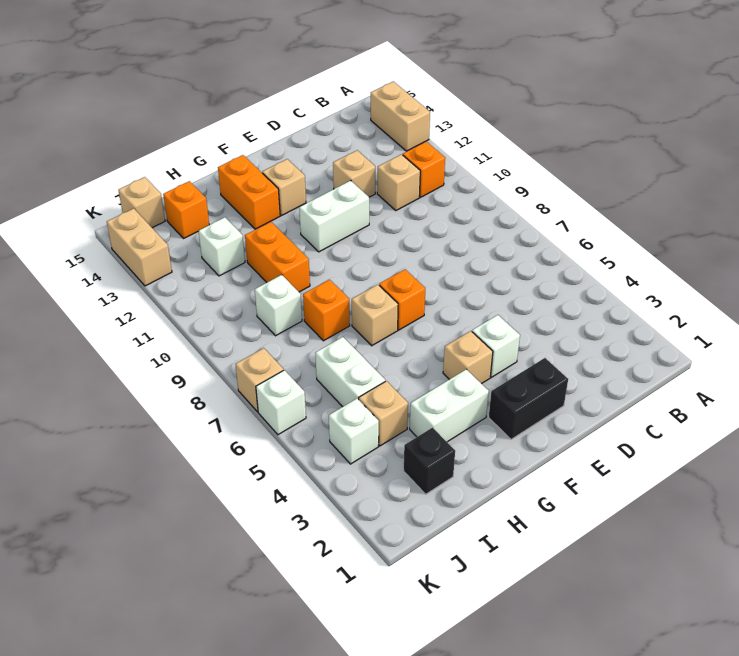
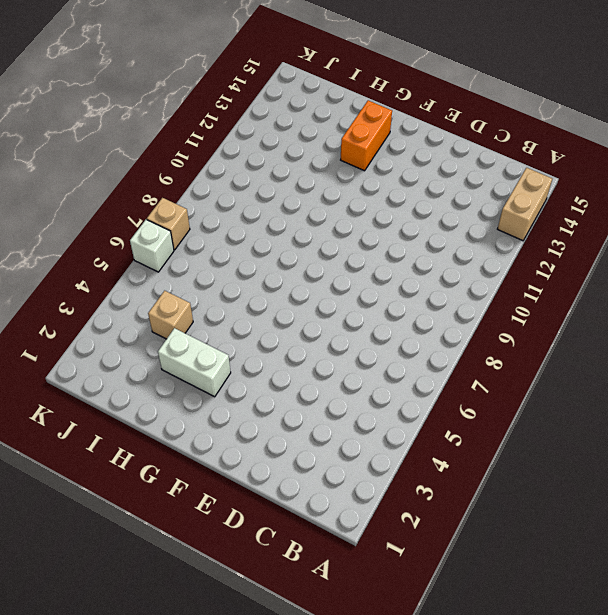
none -> orange 1x1 brick [403,142,445,197]
none -> tan 1x1 brick [377,154,420,210]
none -> tan 1x1 brick [333,150,375,197]

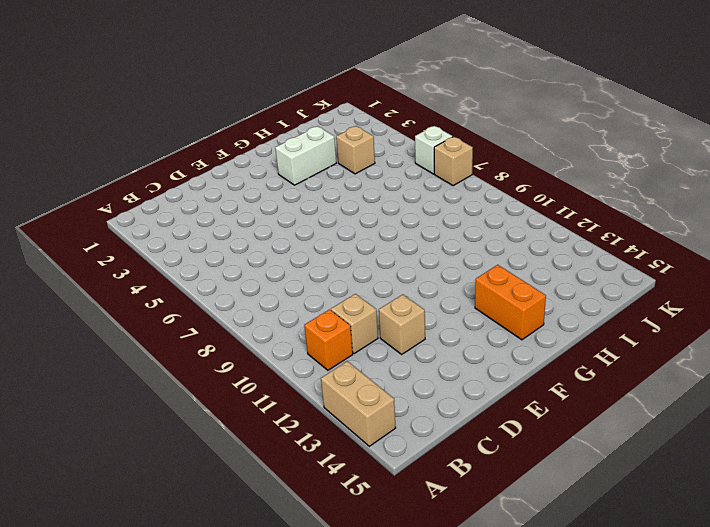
none -> black 1x2 brick [489,358,568,439]
none -> white 1x1 brick [472,315,520,377]
none -> white 1x2 brick [299,181,369,252]

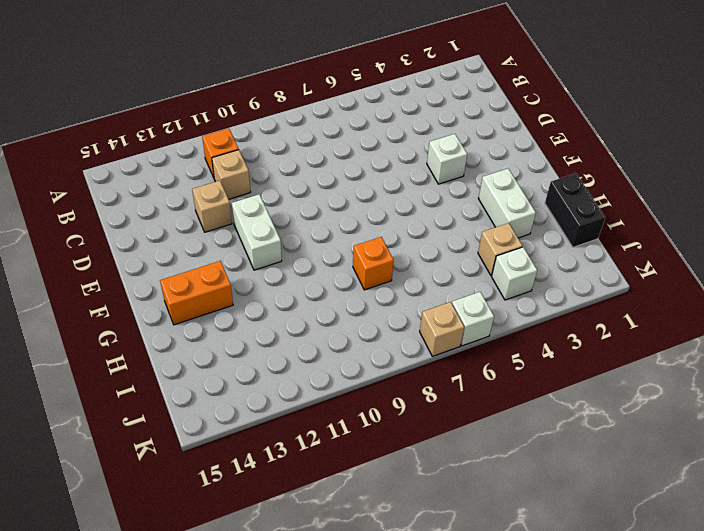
black 1x2 brick [545,173,605,247] -> black 1x2 brick moved to [489,358,568,439]
none -> tan 1x2 brick [371,81,430,151]
none -> tan 1x1 brick [443,331,493,384]
none -> orange 1x1 brick [379,269,425,330]

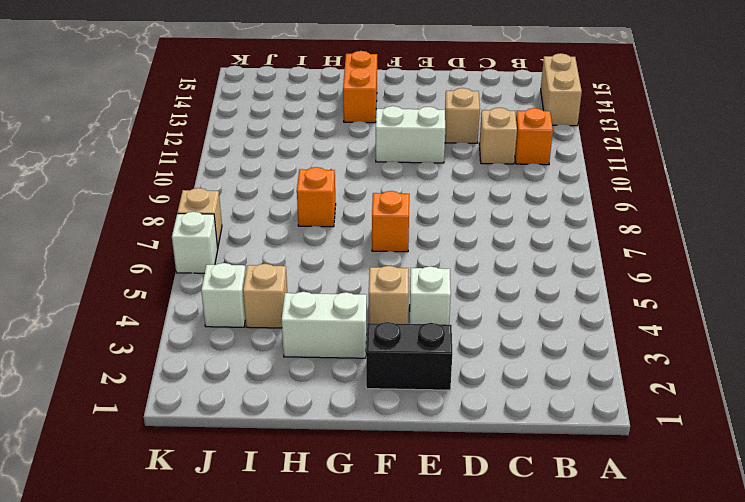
none -> tan 1x1 brick [262,159,306,215]
none -> tan 1x1 brick [352,285,398,346]
none -> orange 1x2 brick [245,222,310,292]

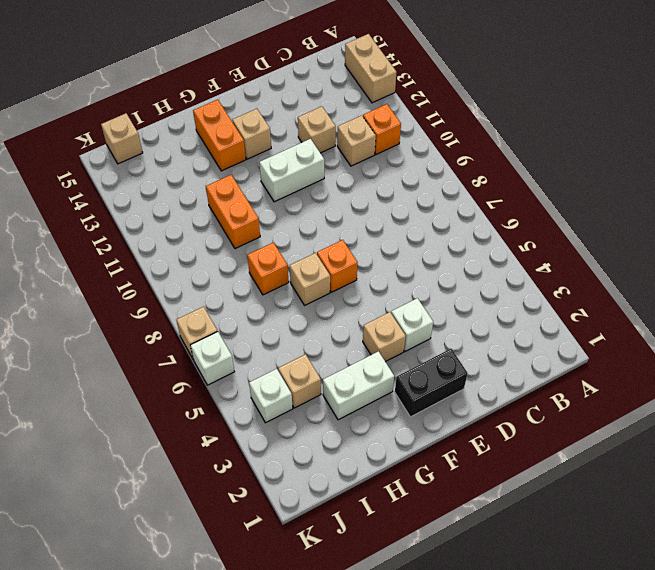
none -> black 1x1 brick [404,427,455,494]
none -> white 1x2 brick [315,337,385,407]
none -> white 1x1 brick [255,275,302,336]

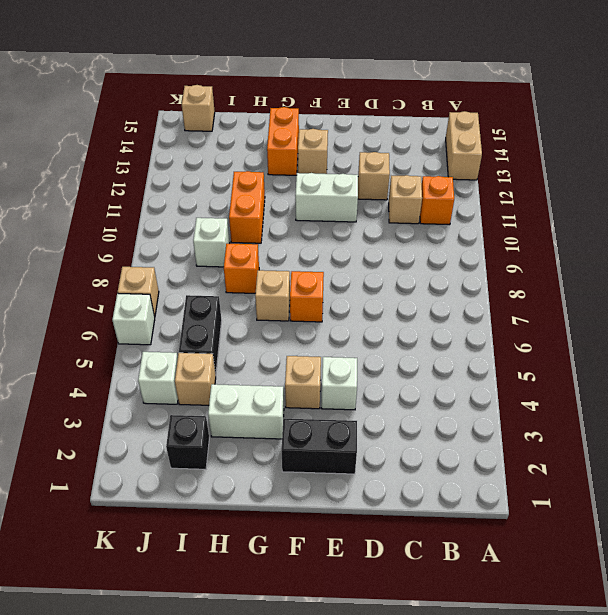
black 1x2 brick [179,295,222,374] -> white 1x2 brick [315,337,385,407]
none -> white 1x1 brick [199,217,245,276]
none -> orange 1x1 brick [163,181,209,238]
none -> tan 1x2 brick [107,208,172,286]

